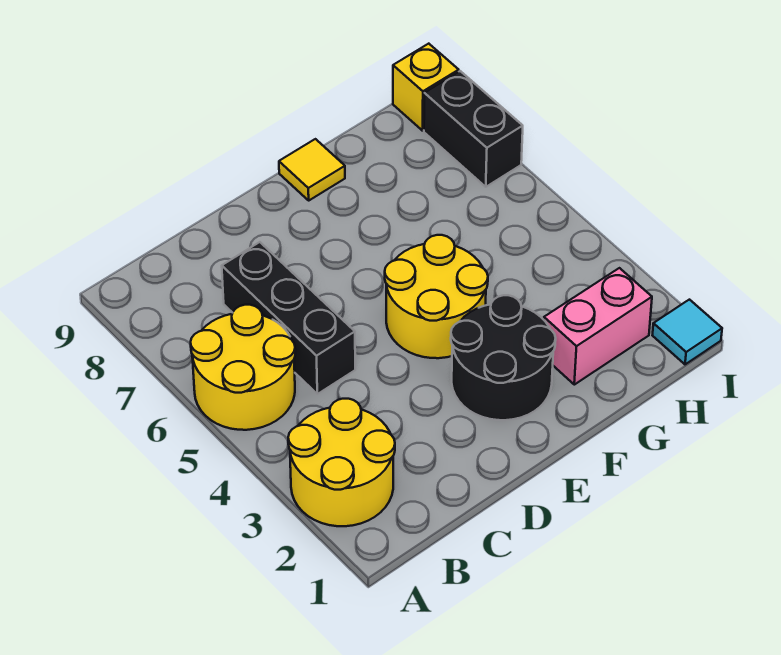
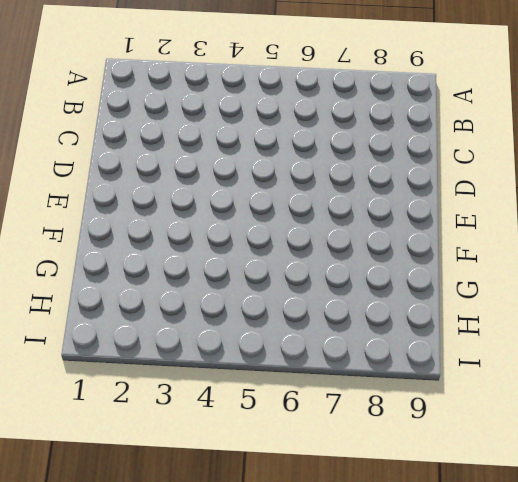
none -> yellow 2x2 round brick [288,399,395,526]
none -> yellow 2x2 round brick [191,305,295,430]

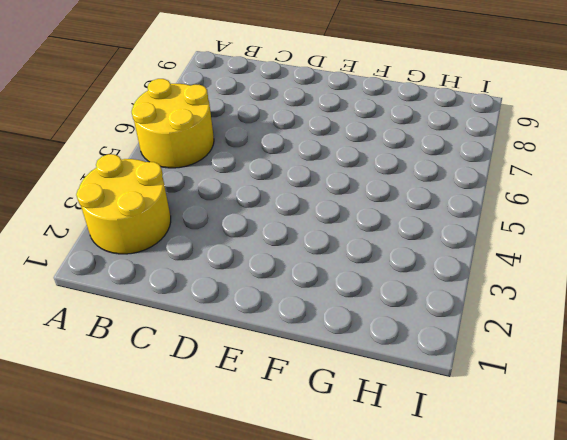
none -> black 1x3 brick [222,242,355,394]
none -> black 2x2 round brick [451,295,556,420]

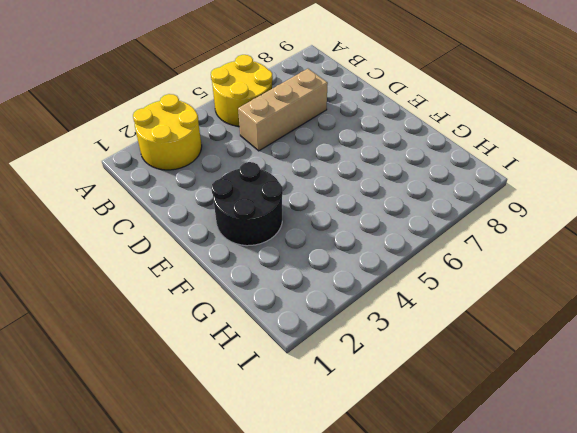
tan 1x3 brick [238,69,328,151] -> black 1x3 brick [222,242,355,394]
none -> yellow 2x2 round brick [385,235,488,358]
none -> yellow 1x1 tile [279,139,345,200]

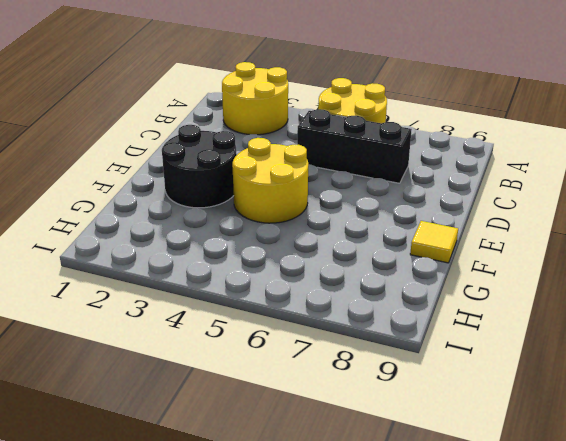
none -> pink 1x2 brick [544,268,652,385]
none -> cyan 1x1 tile [652,300,722,364]

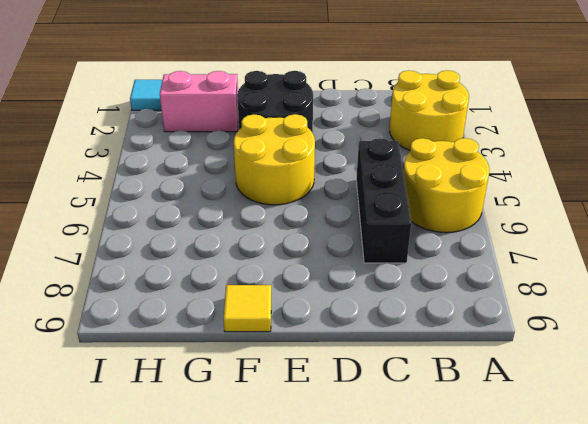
none -> black 1x2 brick [424,71,523,187]
none -> yellow 1x1 brick [393,44,459,131]

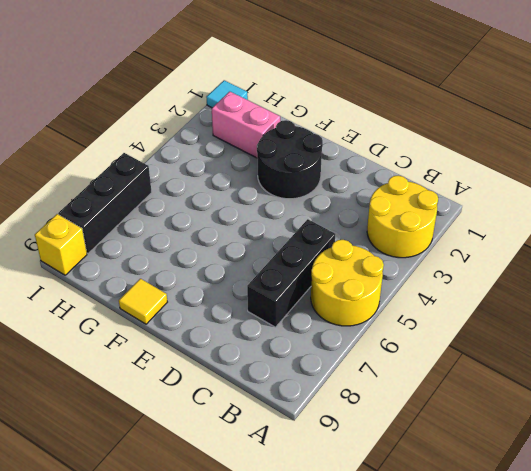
black 1x3 brick [58,153,152,253] -> black 1x2 brick [424,71,523,187]
none -> yellow 2x2 round brick [385,235,488,358]

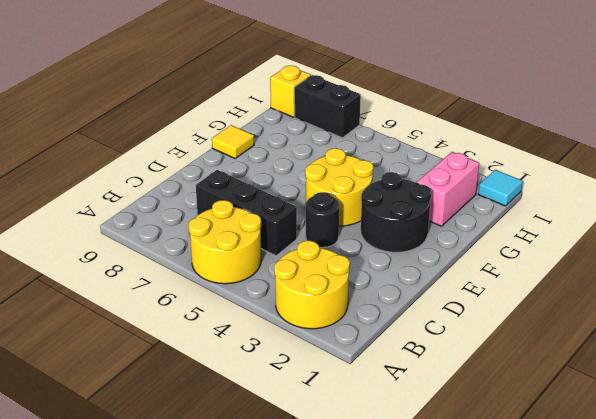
black 1x1 round brick [306,192,339,248] -> none

